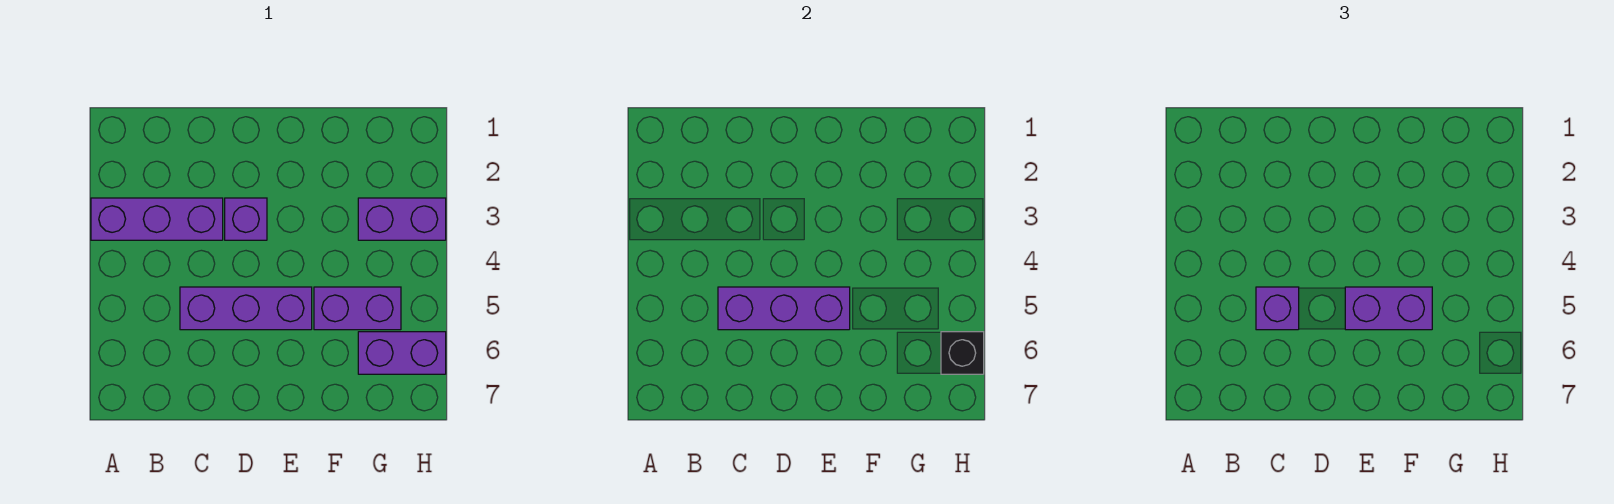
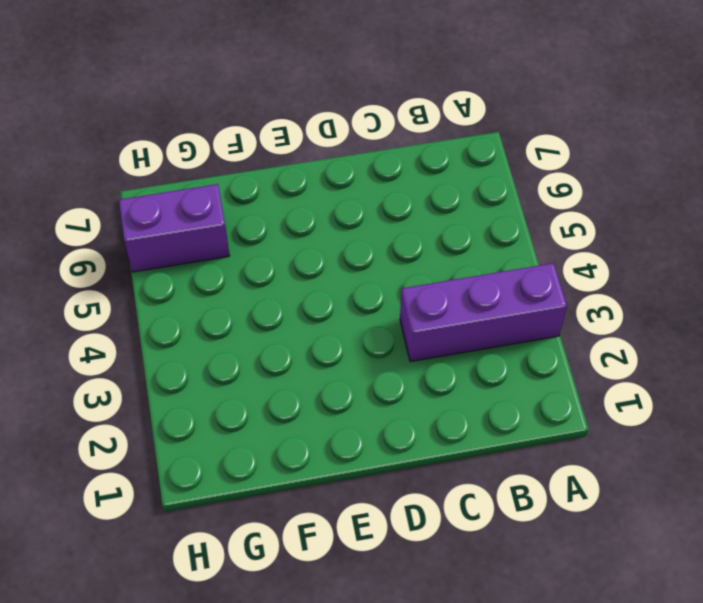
none -> purple 1x3 brick [180,287,312,330]
none -> purple 1x1 brick [225,198,267,240]

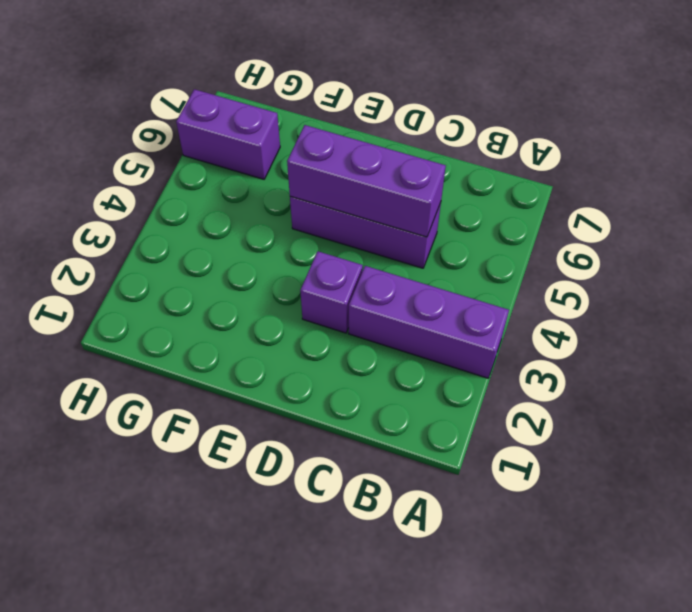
none -> purple 1x2 brick [314,287,401,330]
none -> purple 1x2 brick [358,198,446,240]

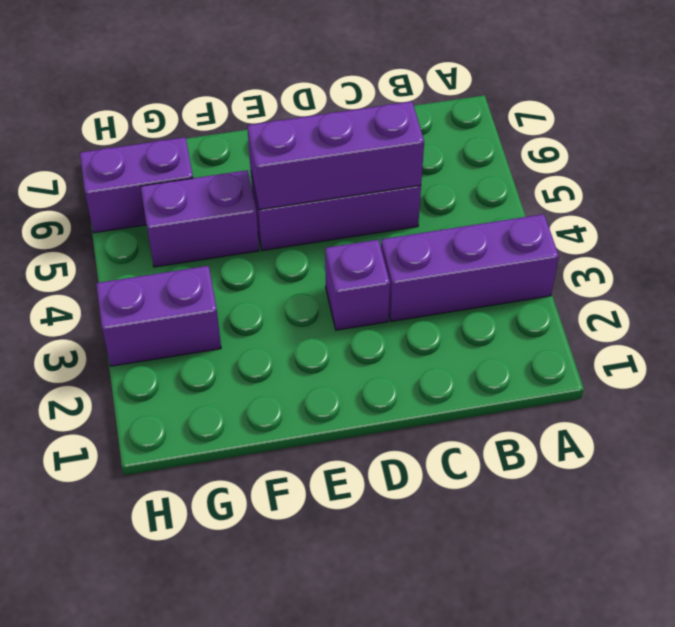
none -> black 1x1 brick [941,332,984,374]
none -> purple 1x1 brick [1256,287,1299,330]

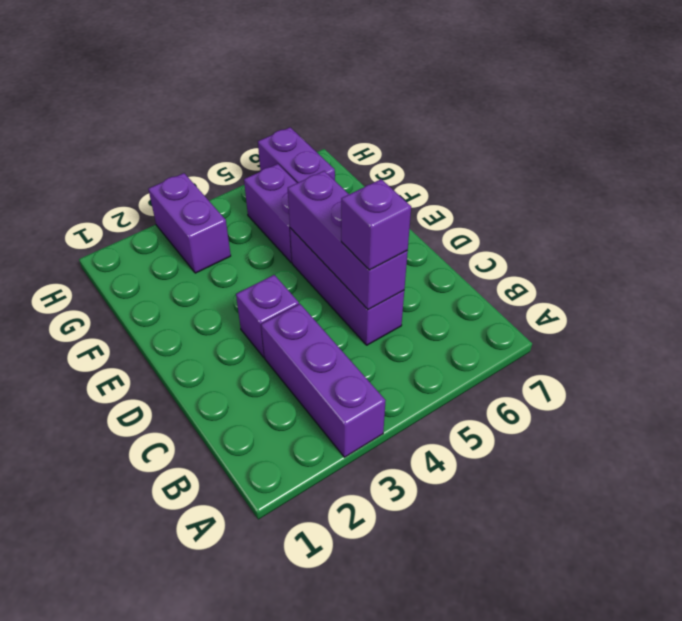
none -> black 1x1 brick [941,332,984,374]
none -> purple 1x2 brick [1345,287,1432,330]

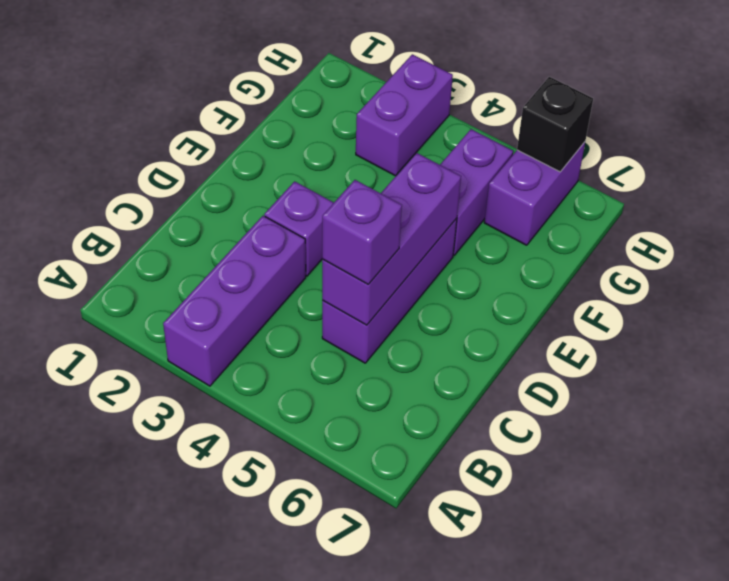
none -> purple 1x2 brick [1345,287,1432,330]

